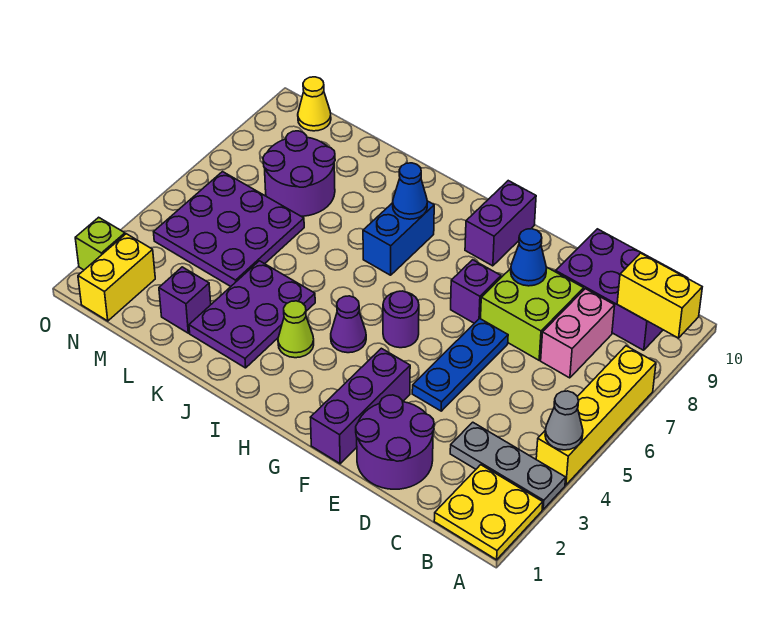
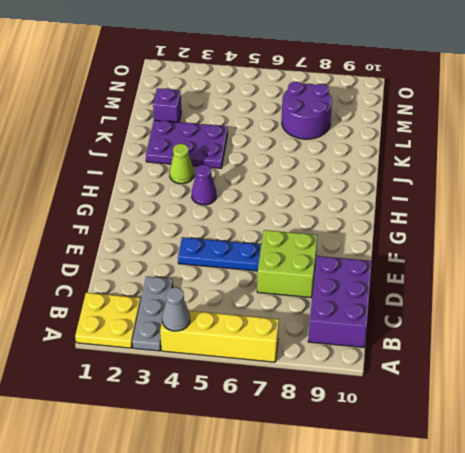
none -> pink 1x2 brick [541,289,615,378]
none -> purple 2x2 round brick [356,395,434,489]
none -> purple 1x3 brick [310,348,410,464]

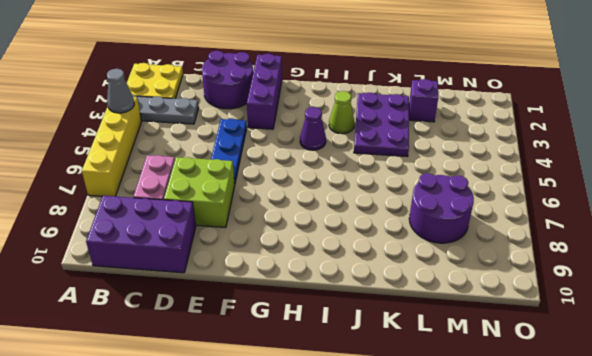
none -> purple 1x1 brick [451,260,501,323]
none -> purple 1x1 round brick [383,291,419,348]
none -> purple 1x2 brick [465,181,536,266]

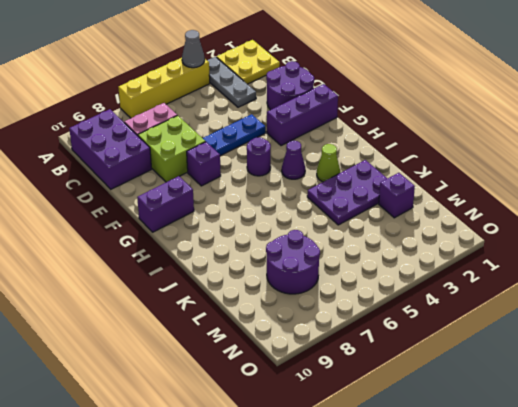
none -> blue 1x2 brick [363,201,434,275]
none -> purple 3x3 plate [154,172,304,286]
none -> yellow 1x2 brick [78,234,155,321]

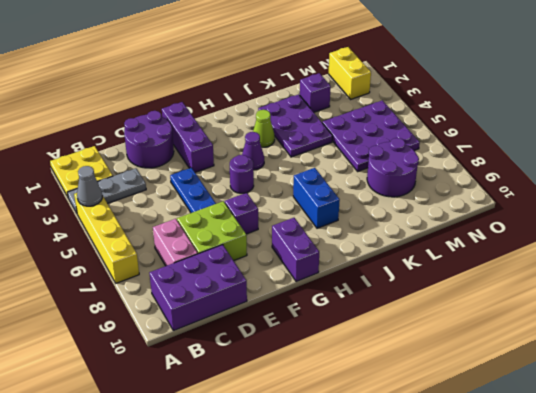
none -> yellow 1x1 cone [298,77,331,131]
none -> lime 1x1 brick [75,217,125,270]
none -> yellow 1x2 brick [617,253,702,338]

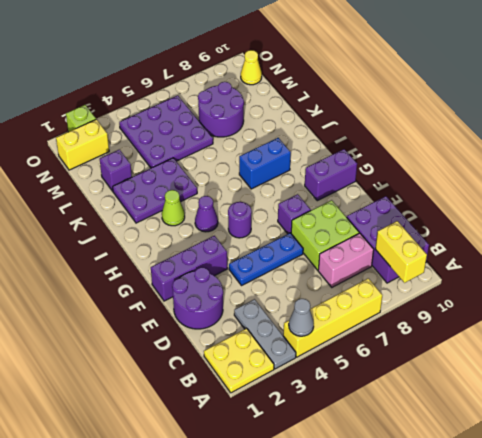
none -> blue 1x1 cone [511,229,547,286]
none -> blue 1x1 cone [393,163,427,219]

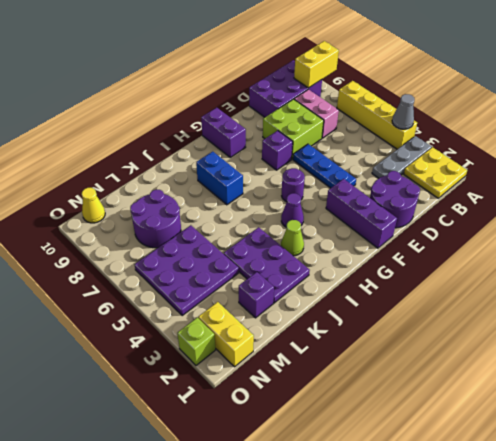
none -> blue 1x1 cone [511,229,547,286]
none -> blue 1x1 cone [393,163,427,219]

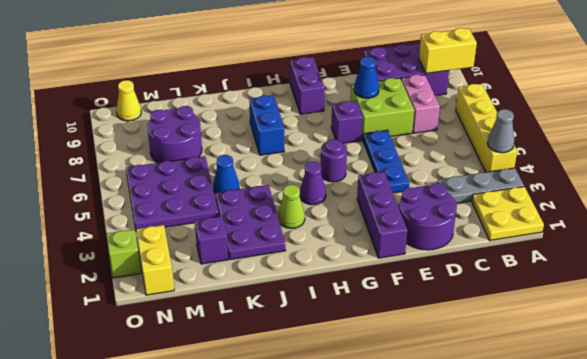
blue 1x1 cone [213,155,239,193] -> blue 1x1 cone moved to [393,163,427,219]

